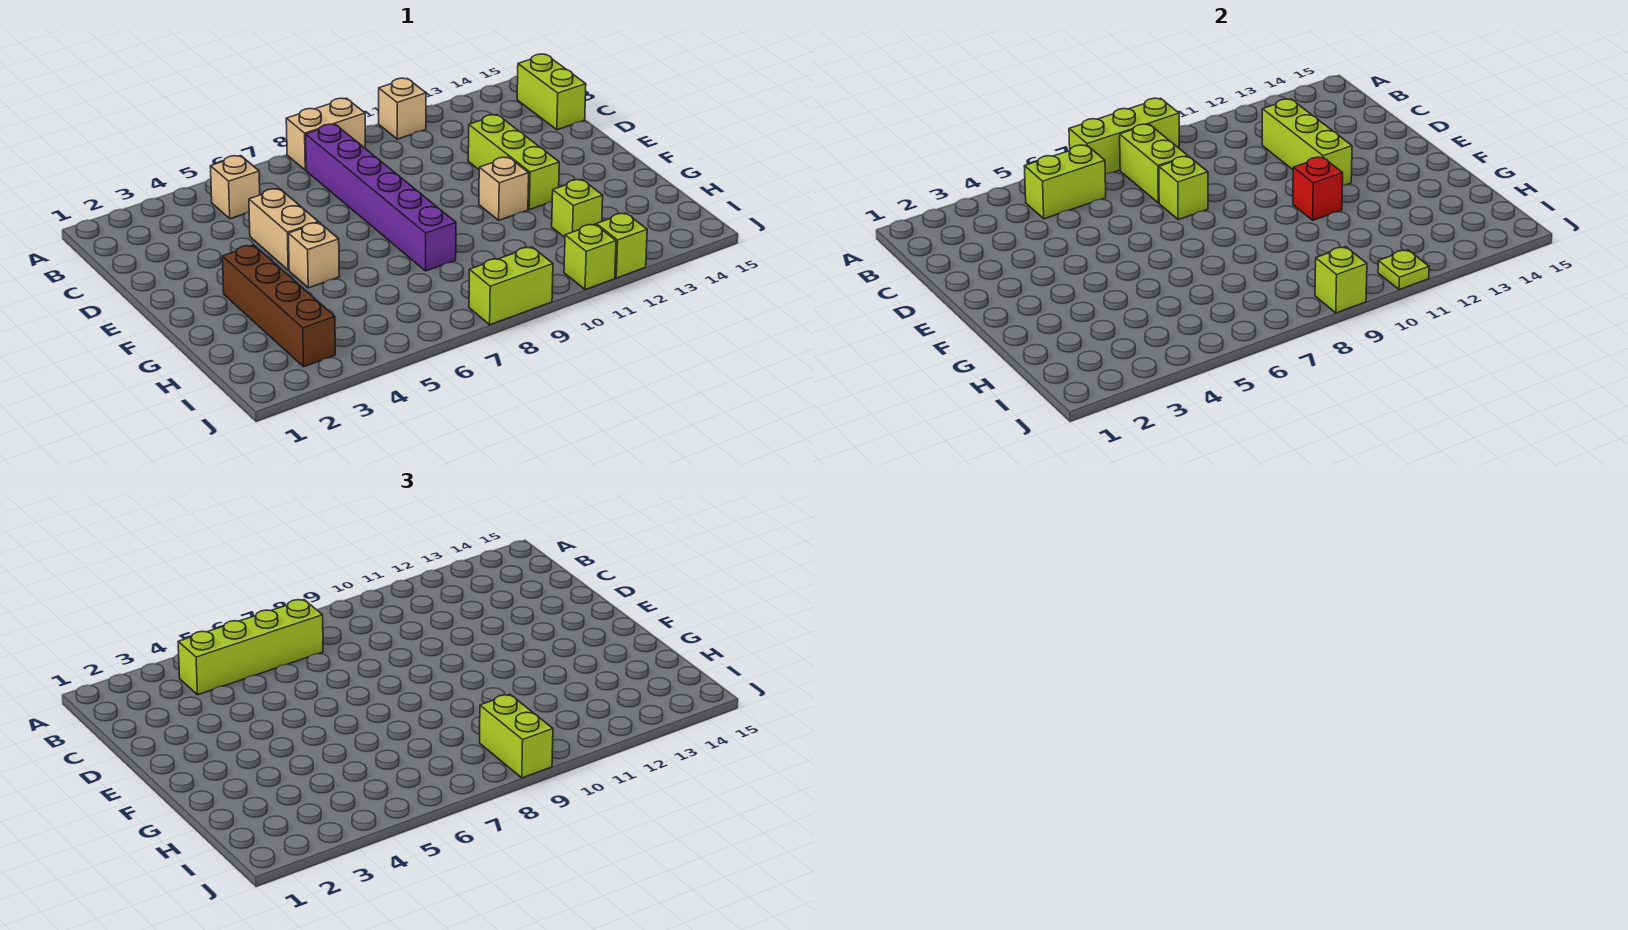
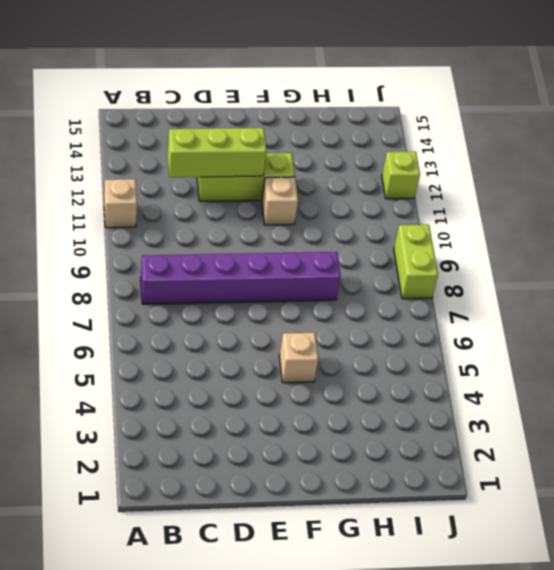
none -> tan 1x2 brick [286,98,365,170]
none -> tan 1x1 brick [210,156,260,219]
none -> lime 1x2 brick [517,54,586,130]

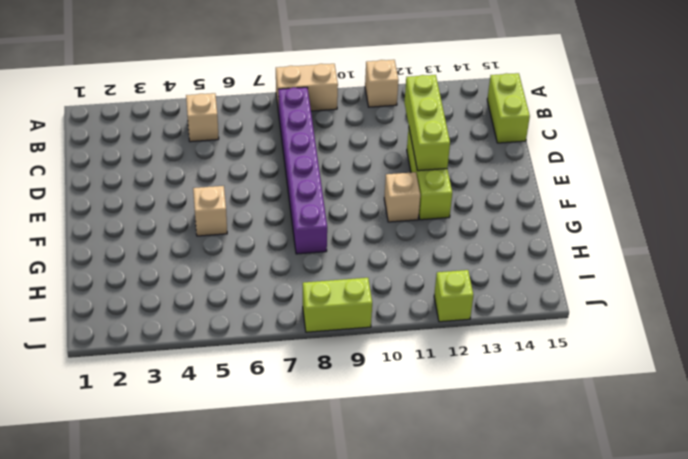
none -> tan 1x2 brick [249,189,318,270]
none -> brown 1x4 brick [222,245,335,367]
none -> lime 1x1 brick [552,179,603,237]

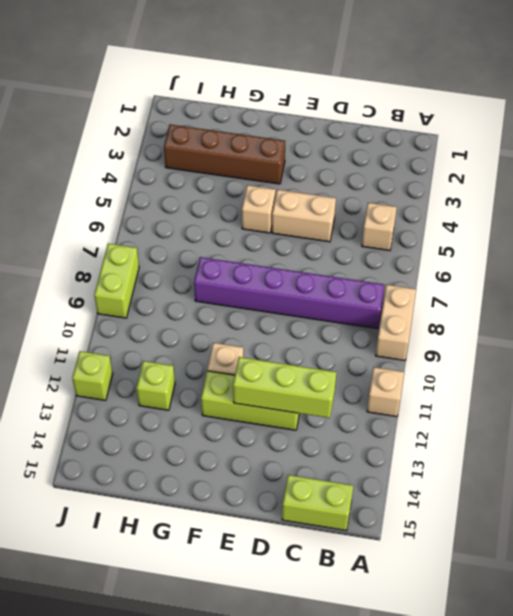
none -> lime 1x1 brick [564,224,616,290]
none -> lime 1x3 brick [1069,98,1179,174]
none -> lime 1x2 brick [1024,145,1106,219]

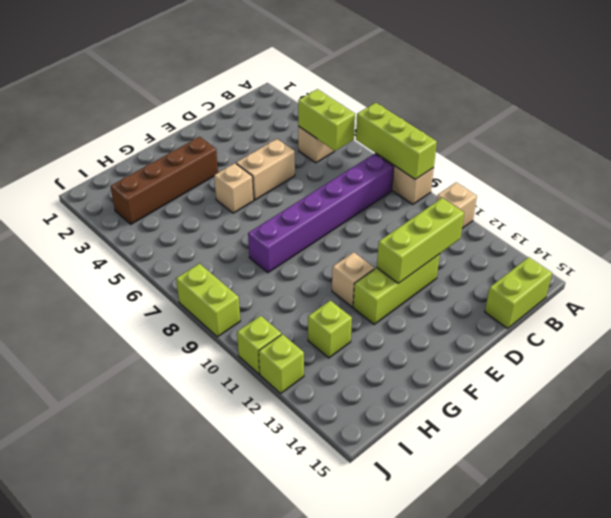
none -> lime 1x2 brick [1120,124,1188,203]
none -> lime 1x1 brick [1159,156,1208,220]
none -> red 1x1 brick [1293,157,1343,220]

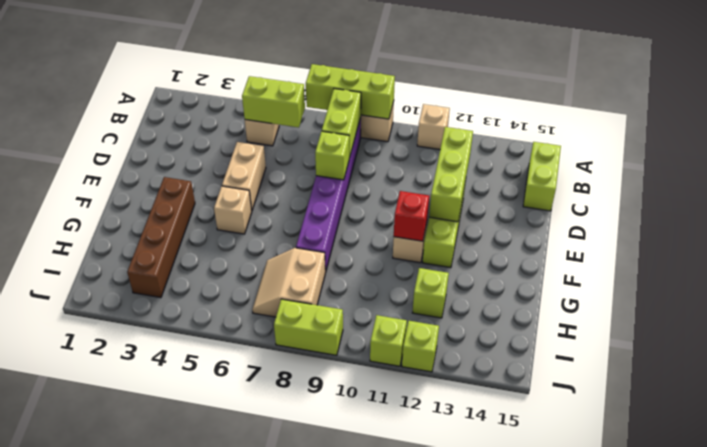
tan 2x2 slope [252,248,325,317] -> none
none -> lime 1x1 brick [1315,247,1367,313]
none -> lime 1x1 plate [1378,250,1429,290]
none -> lime 1x4 brick [178,600,323,695]

